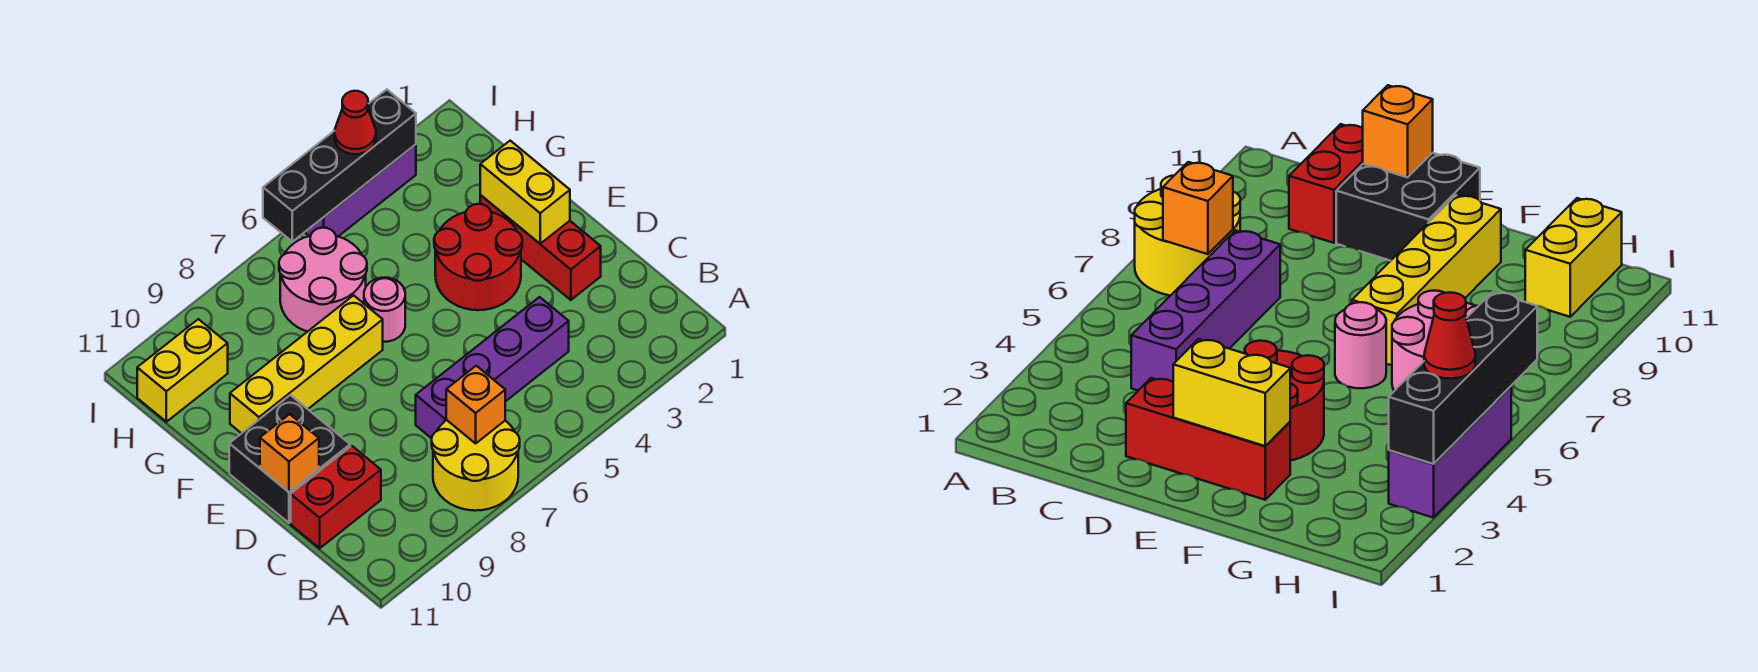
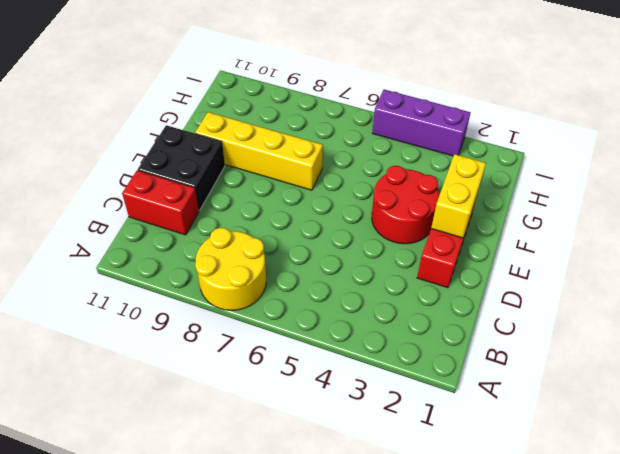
none -> purple 1x4 brick [416,297,569,438]
none -> pink 1x1 round brick [364,278,405,342]
none -> pink 2x2 round brick [279,228,367,332]

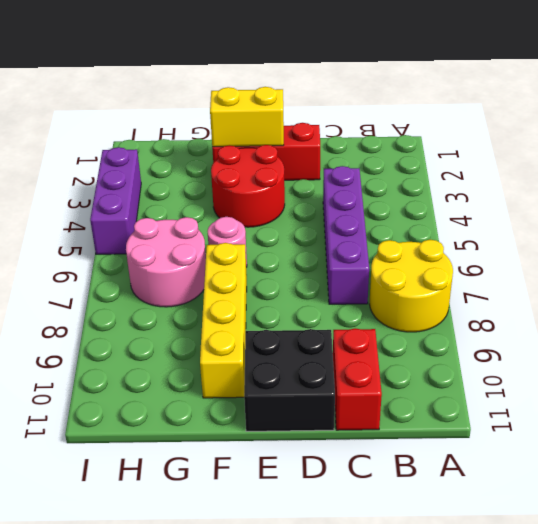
none -> yellow 1x2 brick [137,319,228,422]
none -> orange 1x1 brick [446,366,505,443]
none -> orange 1x1 brick [260,414,319,492]

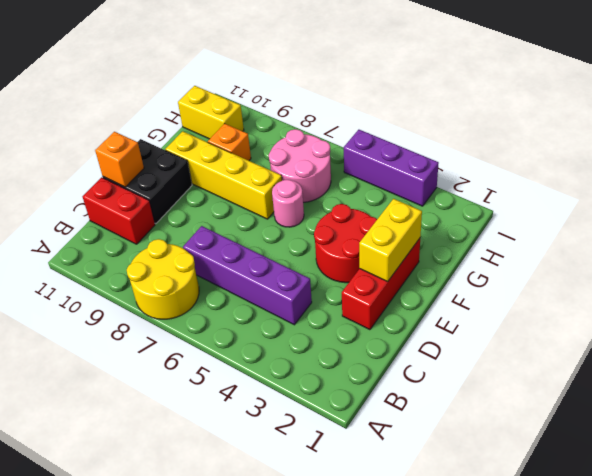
orange 1x1 brick [208,124,251,161] -> orange 1x1 brick moved to [446,366,505,443]
none -> black 1x4 brick [263,90,416,242]
none -> red 1x1 cone [335,91,376,154]

